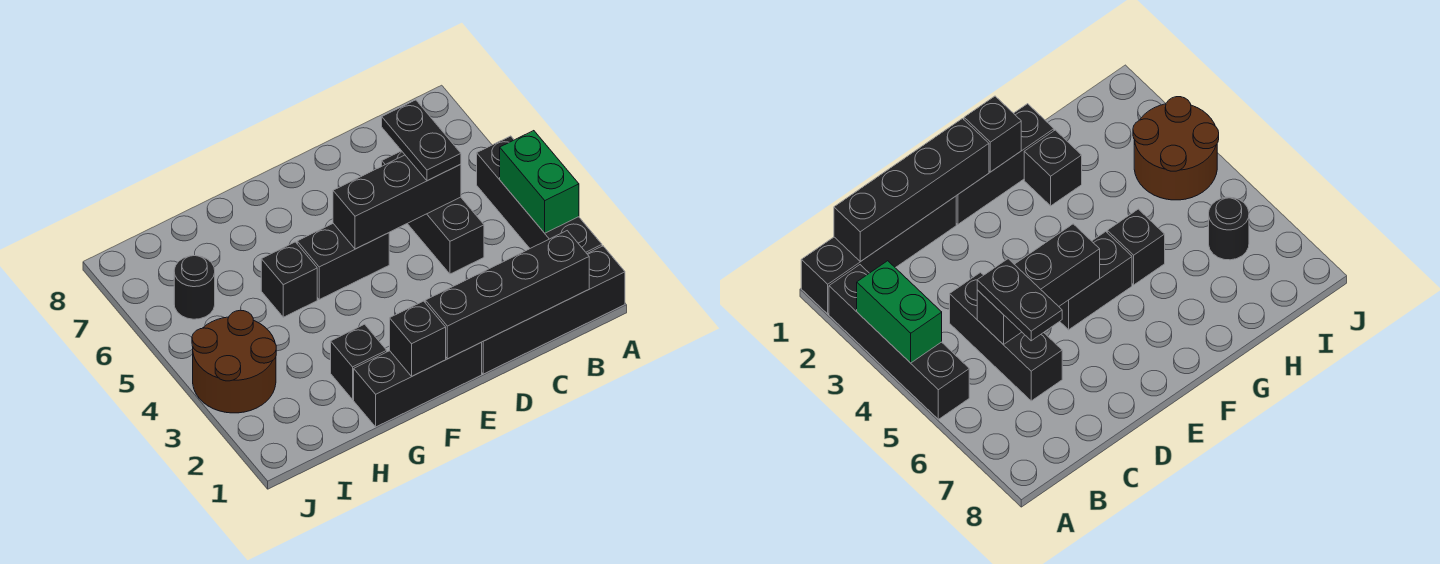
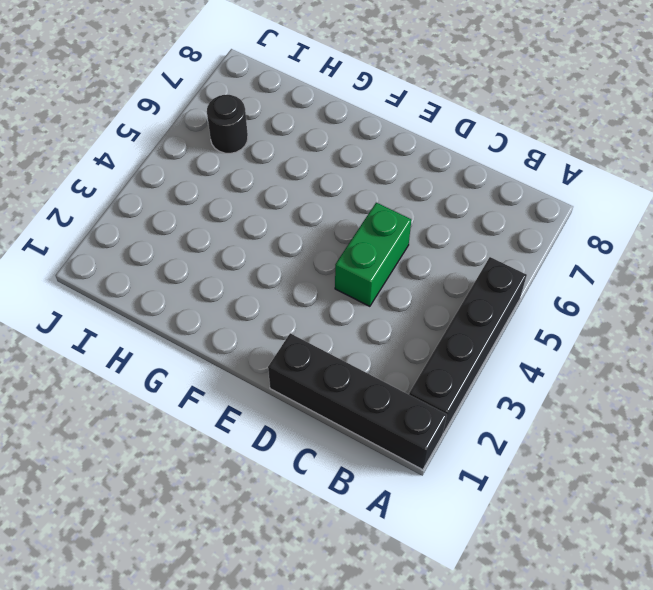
green 1x2 brick [335,203,411,306] -> green 1x2 brick moved to [500,131,579,233]
none -> black 1x3 brick [382,151,484,274]
none -> black 1x3 brick [354,343,482,427]
none -> black 1x2 brick [297,223,389,299]

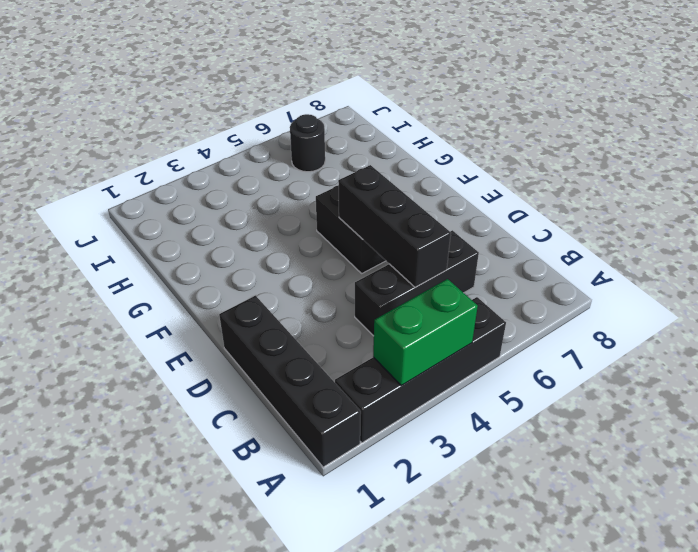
none -> black 1x3 brick [354,343,482,427]
none -> black 1x1 brick [331,324,387,399]
none -> black 1x1 brick [261,242,317,317]

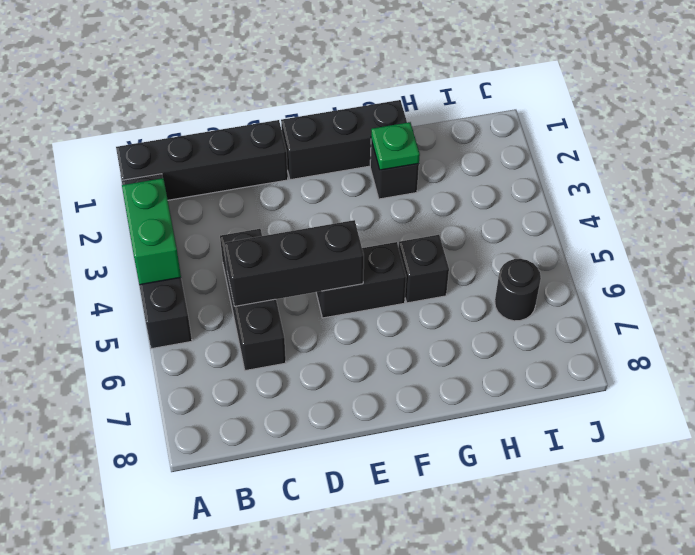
green 1x1 plate [371,122,420,170] -> none
none -> brown 2x2 round brick [192,310,276,413]
none -> black 1x4 brick [425,231,589,359]
none -> black 1x1 brick [390,301,446,376]

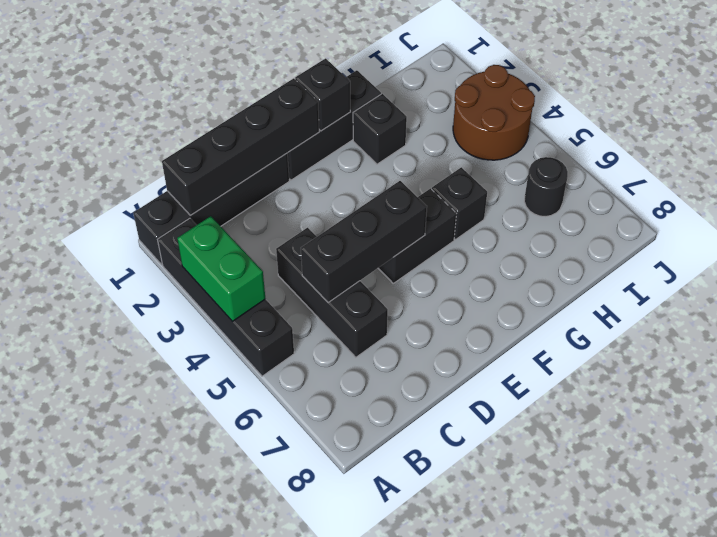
none -> black 1x2 plate [382,100,461,181]

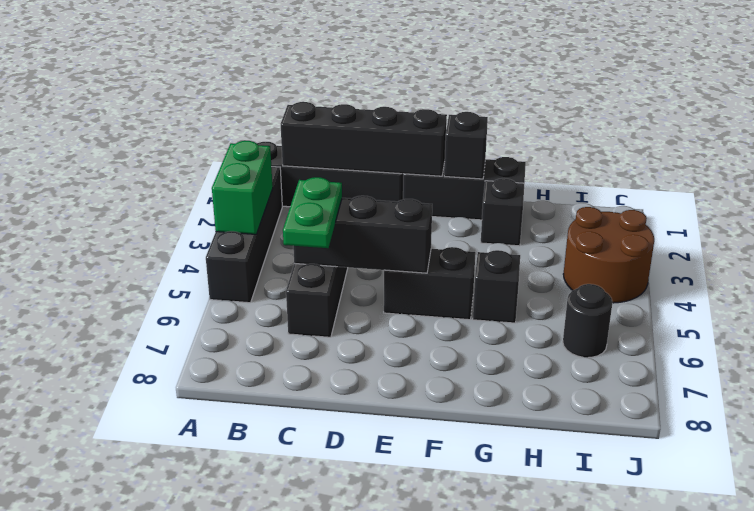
green 1x2 plate [283,177,342,248] -> black 1x2 plate [382,100,461,181]

